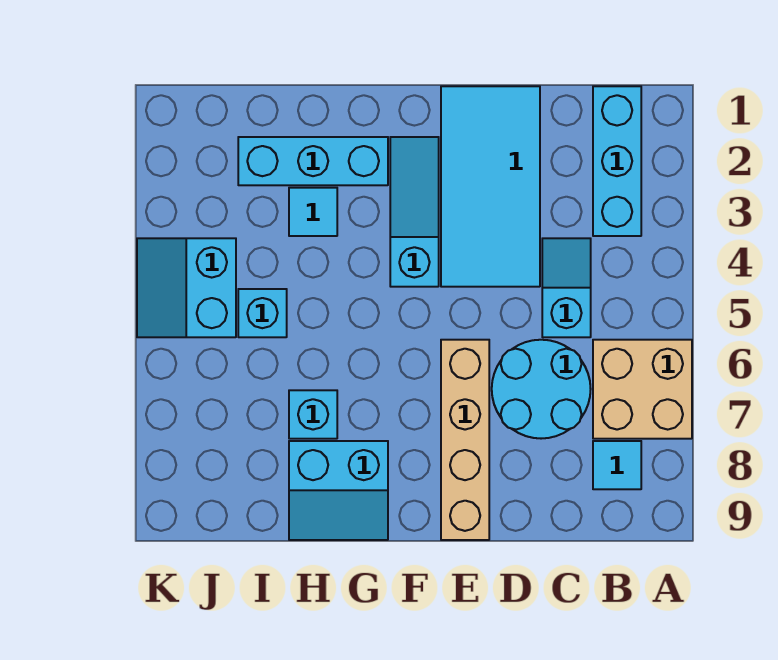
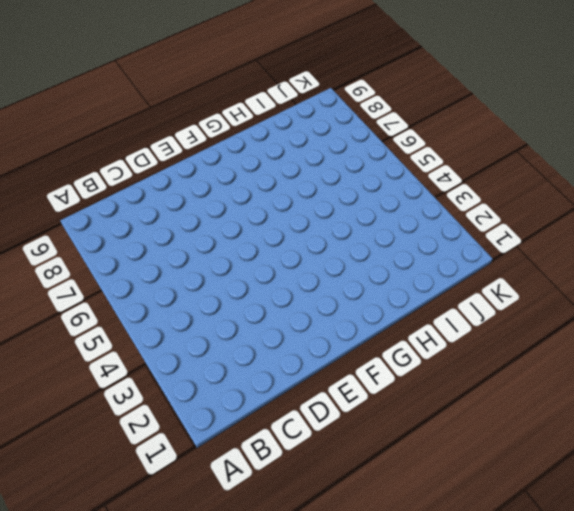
none -> tan 2x2 brick [593,340,692,439]
none -> cyan 1x3 brick [593,86,641,236]
none -> cyan 1x1 tile [593,441,641,489]

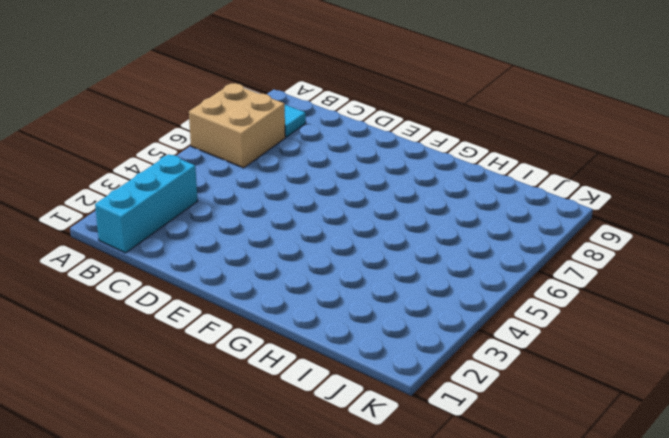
none -> cyan 1x2 slope [542,238,591,337]
none -> cyan 2x2 round brick [492,340,591,439]
none -> cyan 2x4 tile [441,86,540,287]

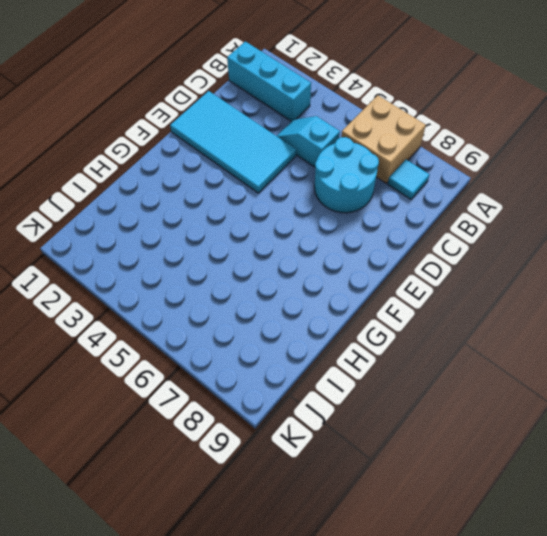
none -> tan 1x4 brick [441,340,489,540]
none -> cyan 1x3 slope [390,137,439,287]
none -> cyan 1x3 brick [238,137,388,185]

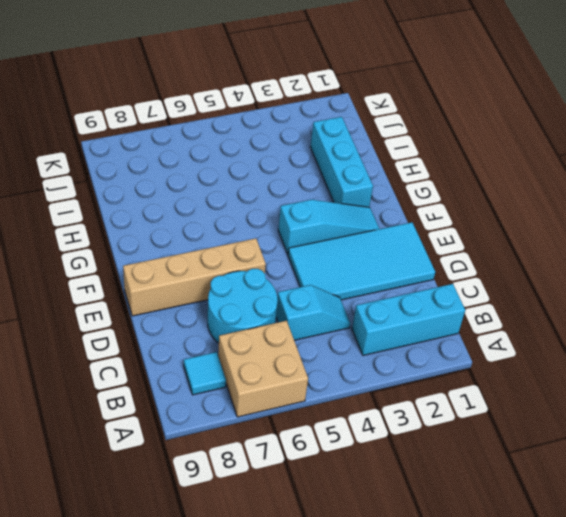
none -> cyan 2x2 slope [289,441,388,540]
none -> cyan 1x1 tile [289,188,337,236]
none -> cyan 1x1 brick [289,390,337,439]

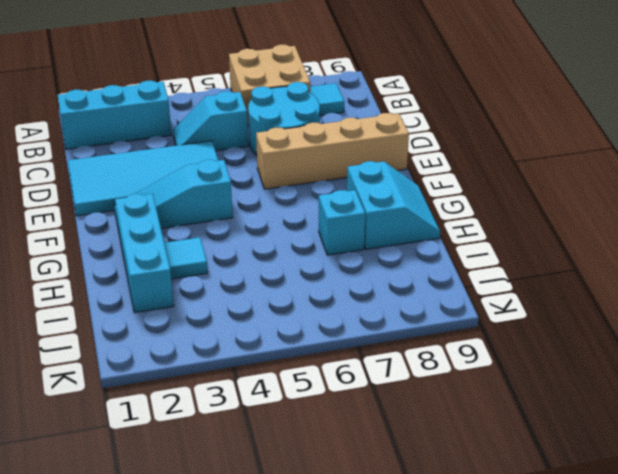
none -> cyan 1x1 brick [238,289,287,337]
none -> cyan 2x2 slope [137,238,236,337]

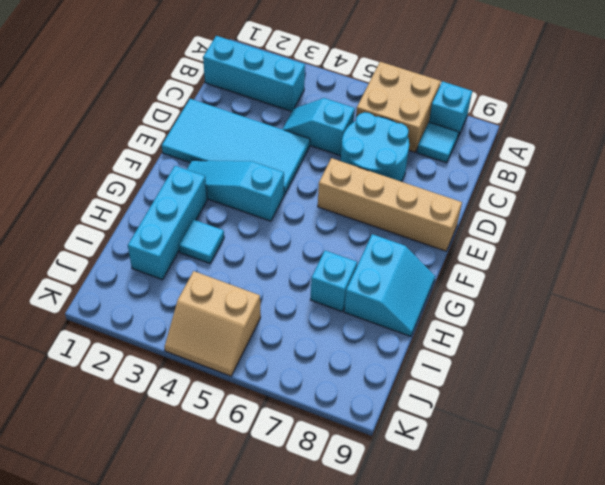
cyan 1x1 brick [429,81,472,136] -> cyan 1x1 brick moved to [238,289,287,337]
tan 2x2 slope [164,271,261,376] -> cyan 2x2 slope [137,238,236,337]

